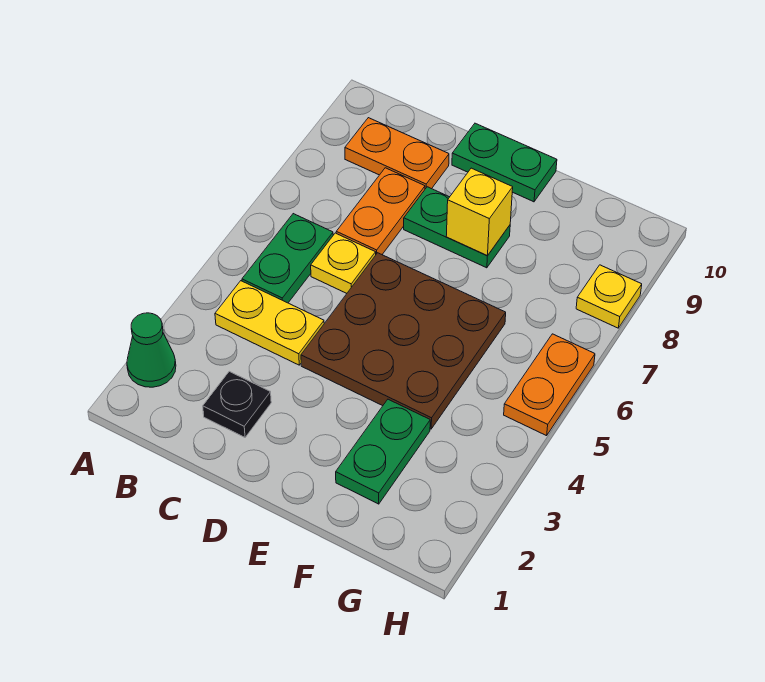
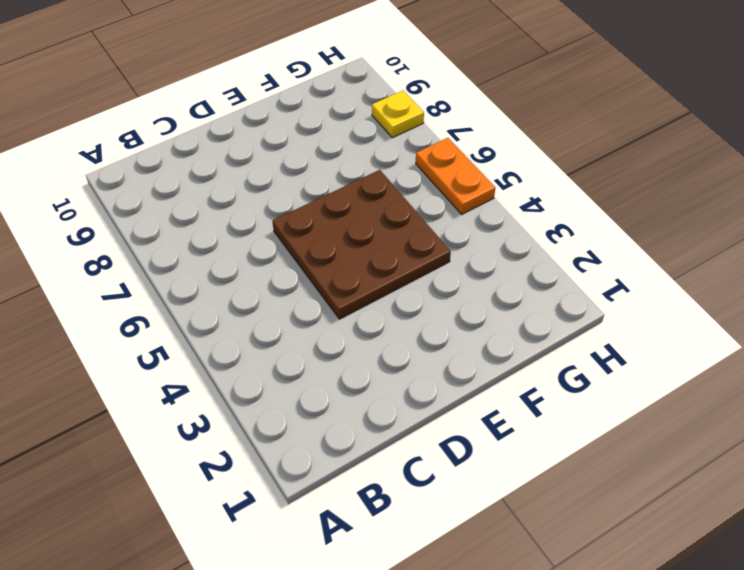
none -> green 1x1 cone [127,313,176,387]
none -> yellow 1x2 plate [215,281,324,365]
none -> green 1x2 plate [242,214,333,303]

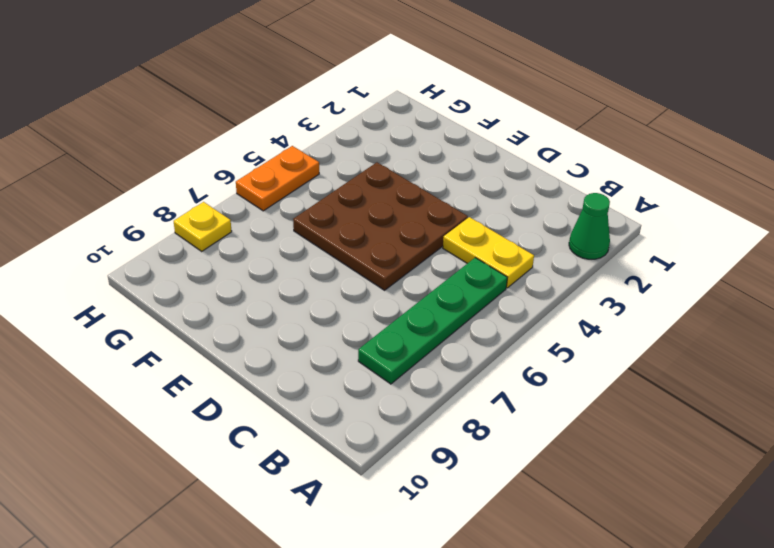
green 1x4 plate [358,258,507,384] -> green 1x2 plate [242,214,333,303]
none -> orange 1x2 plate [345,118,449,189]
none -> black 1x1 plate [203,371,271,437]
none -> yellow 1x1 plate [311,233,376,293]

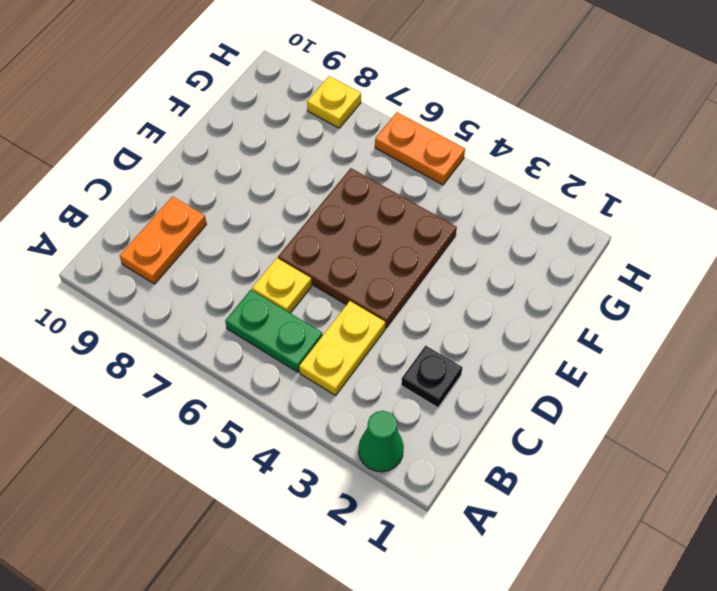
none -> orange 1x2 plate [336,168,425,254]
none -> green 1x2 plate [404,187,510,268]
none -> green 1x2 plate [452,123,557,202]

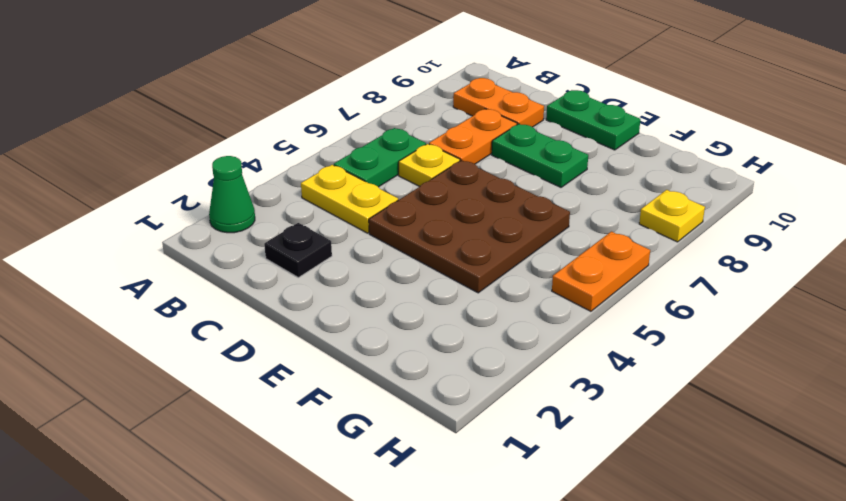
none -> green 1x2 plate [336,399,430,504]
none -> yellow 1x1 brick [446,168,513,256]

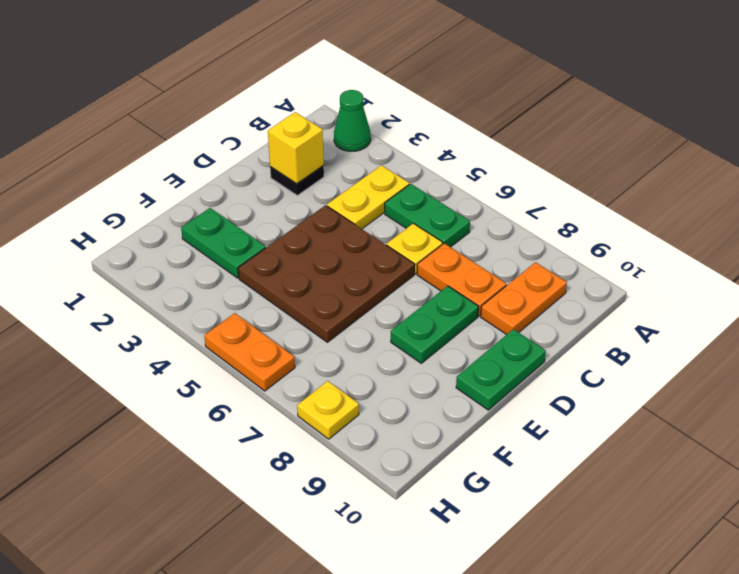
yellow 1x1 brick [268,112,324,184] -> yellow 1x1 brick moved to [446,168,513,256]

